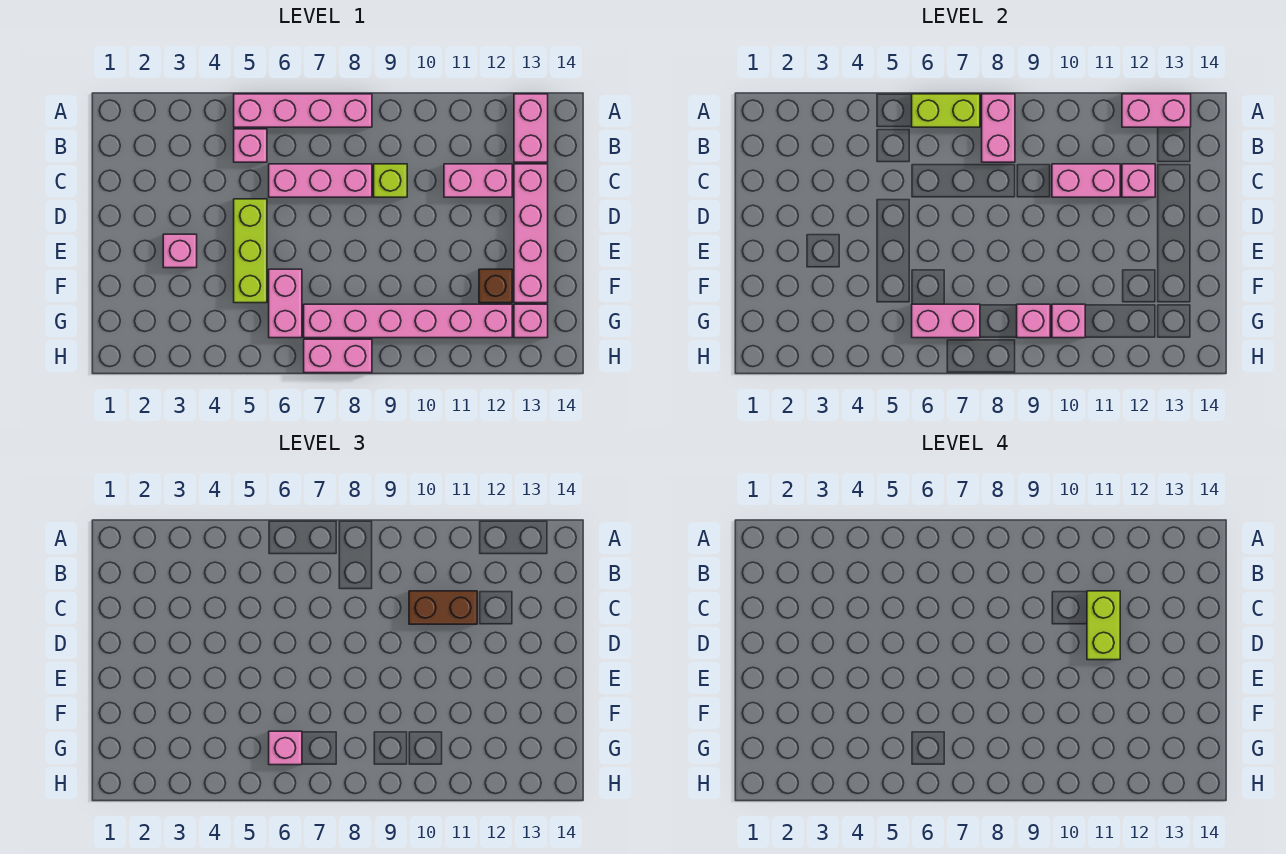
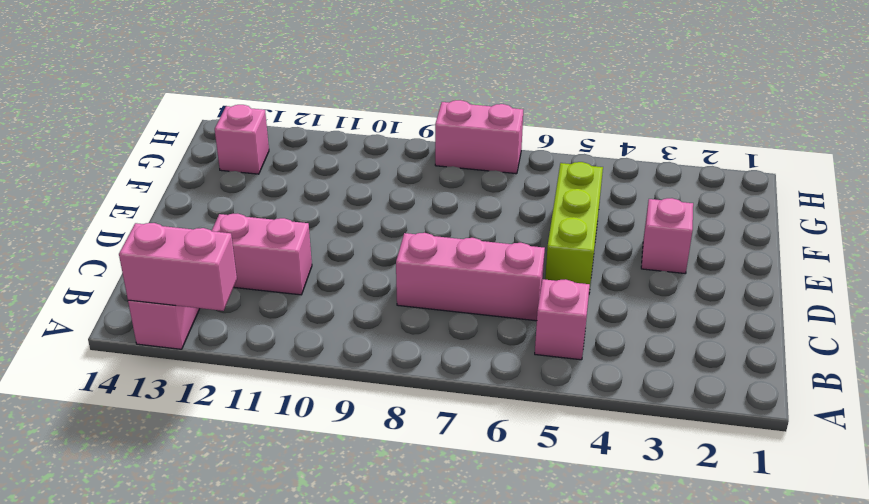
none -> pink 1x4 brick [234,94,372,127]
none -> lime 1x1 brick [374,164,407,197]
none -> pink 1x4 brick [514,164,548,303]

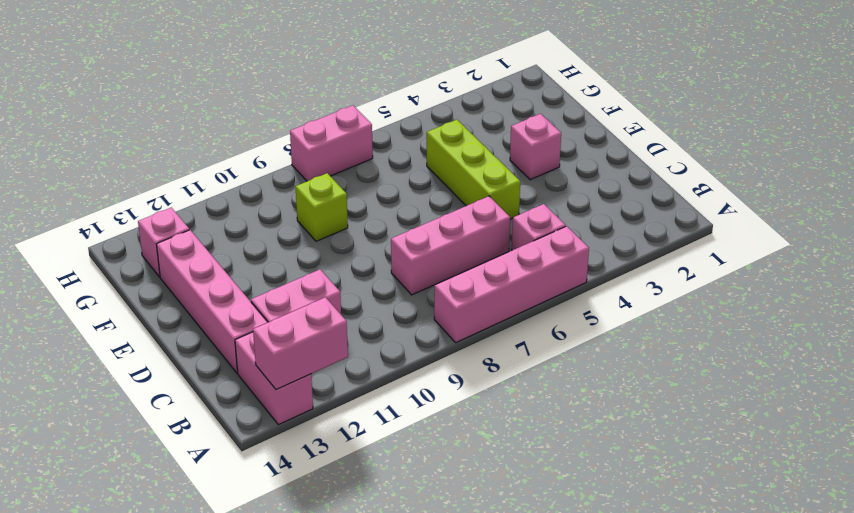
lime 1x1 brick [296,173,348,241] -> lime 1x1 brick moved to [374,164,407,197]
none -> pink 1x2 brick [269,269,302,338]
none -> brown 1x1 brick [479,269,512,303]
none -> pink 1x6 brick [304,304,512,338]

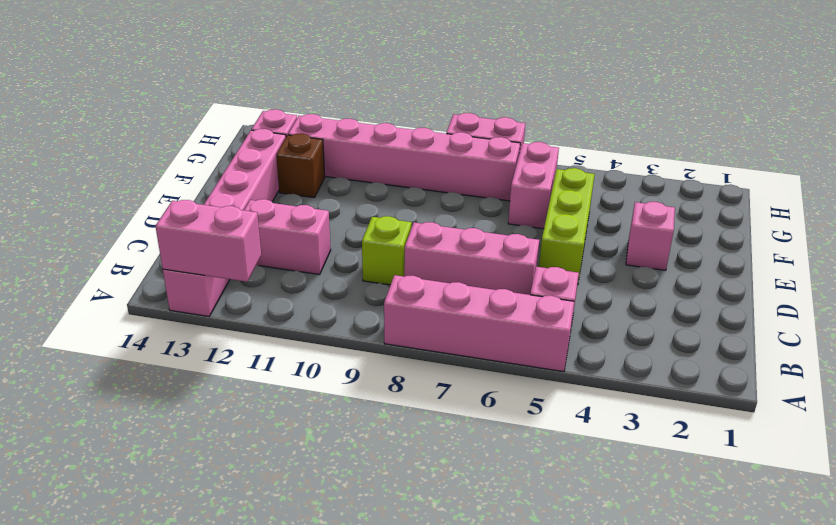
none -> lime 1x2 brick [912,94,980,127]
none -> pink 1x2 brick [982,94,1015,162]
none -> pink 1x2 brick [1052,164,1120,197]

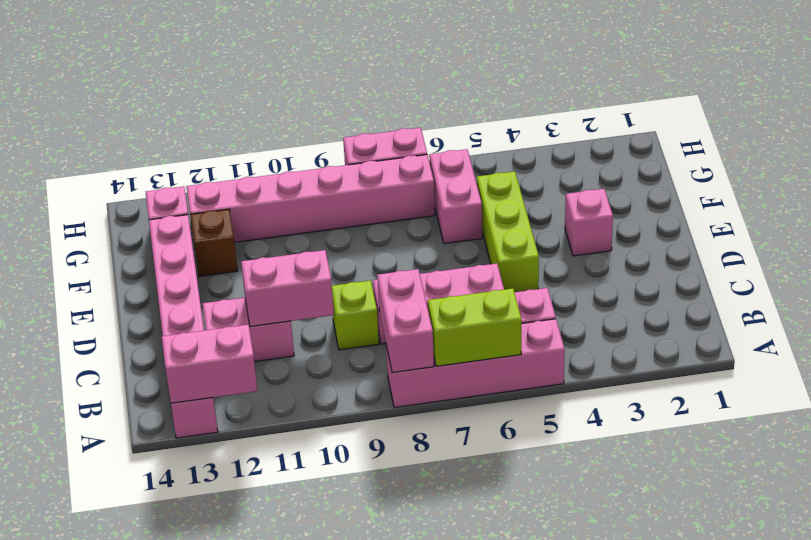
none -> pink 1x1 brick [1122,164,1155,197]
none -> pink 1x2 brick [912,304,980,338]
none -> pink 1x1 brick [1017,304,1050,338]

